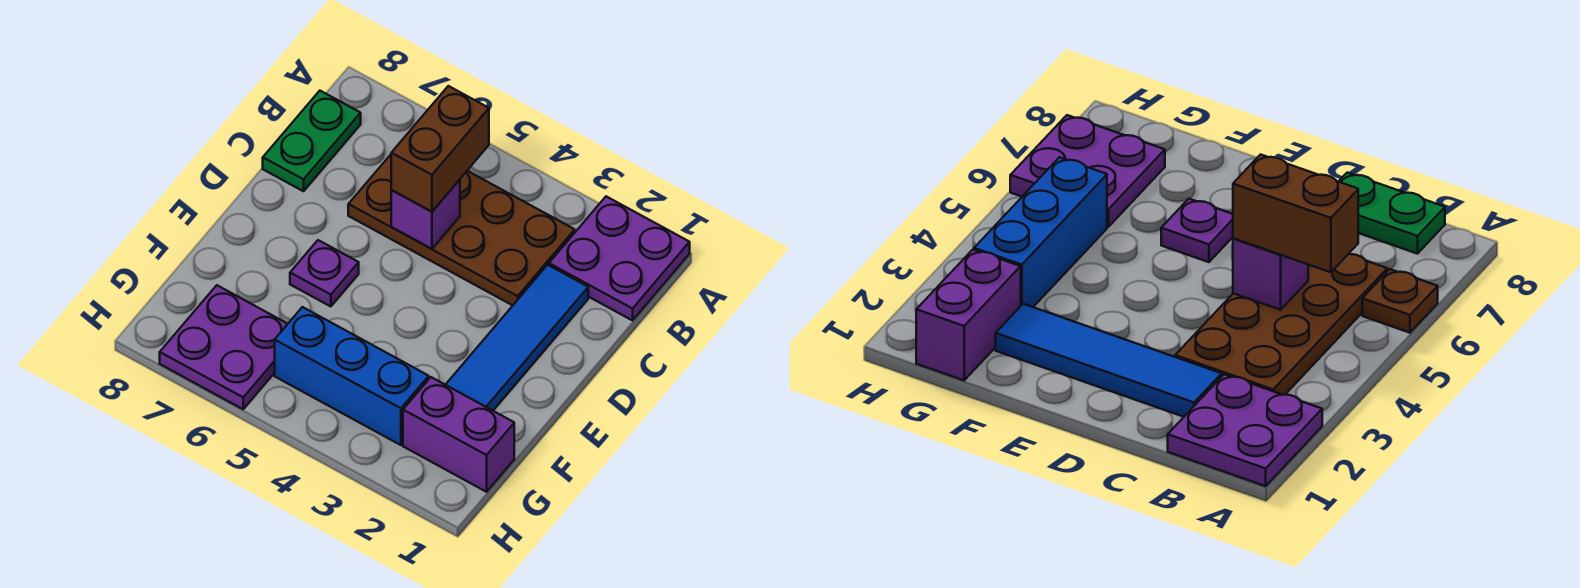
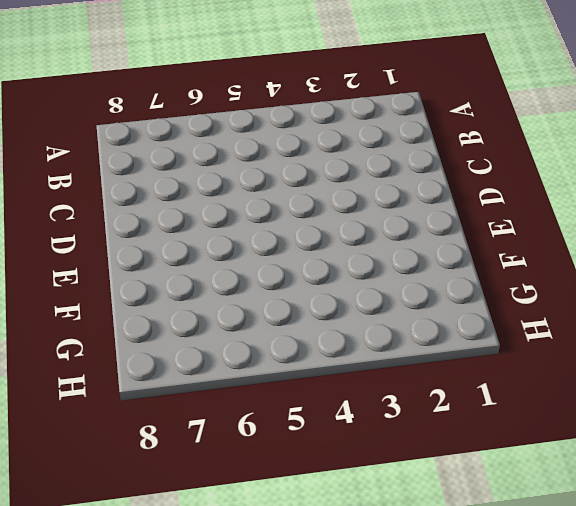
none -> purple 2x2 plate [549,196,690,320]
none -> brown 1x1 plate [1362,269,1438,333]

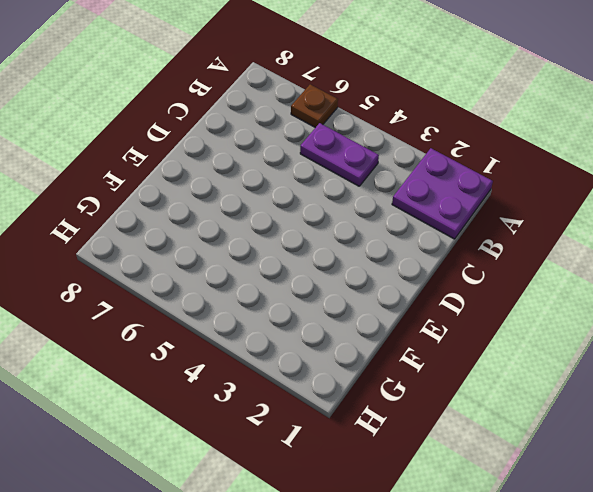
purple 1x2 plate [300,123,379,186] -> brown 2x4 plate [348,155,575,305]
none -> green 1x2 plate [263,91,361,191]
none -> blue 1x4 tile [446,265,588,411]

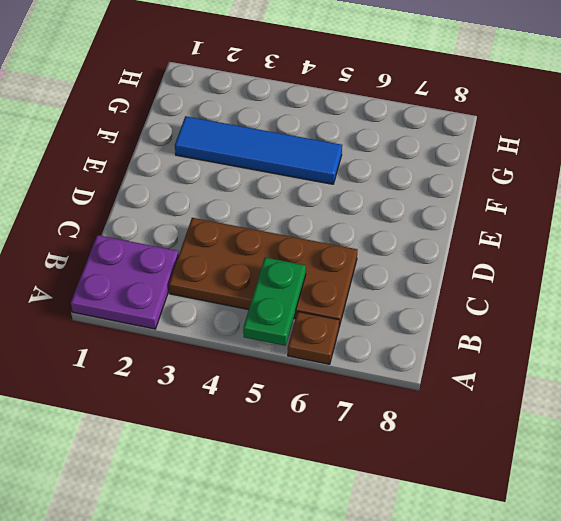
green 1x2 plate [243,257,306,346] -> green 1x2 plate moved to [263,91,361,191]
blue 1x4 tile [175,116,342,184] -> blue 1x4 tile turned to [446,265,588,411]
none -> purple 1x1 plate [290,240,359,307]
none -> purple 1x2 brick [403,377,514,492]

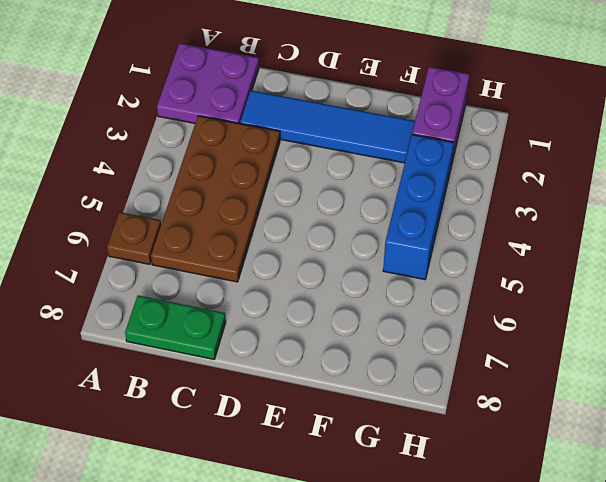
none -> purple 1x1 plate [290,240,359,307]
none -> purple 2x2 plate [160,285,287,409]

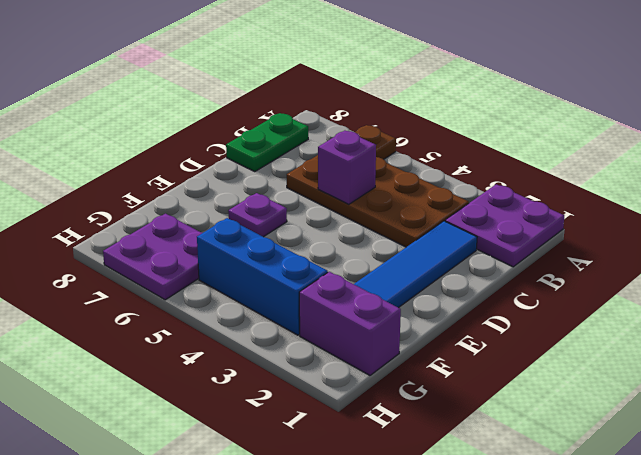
none -> brown 1x2 brick [391,86,489,212]

